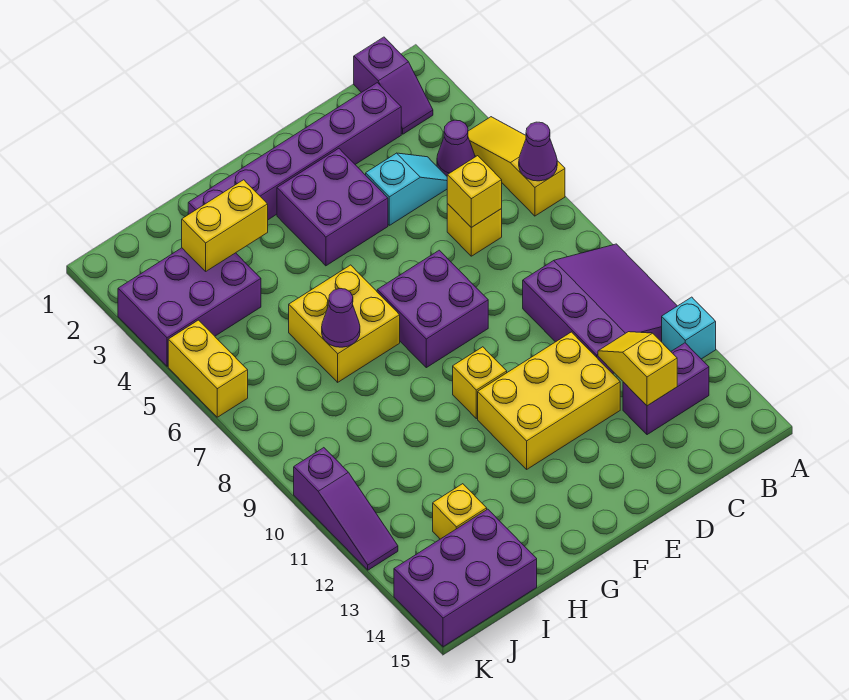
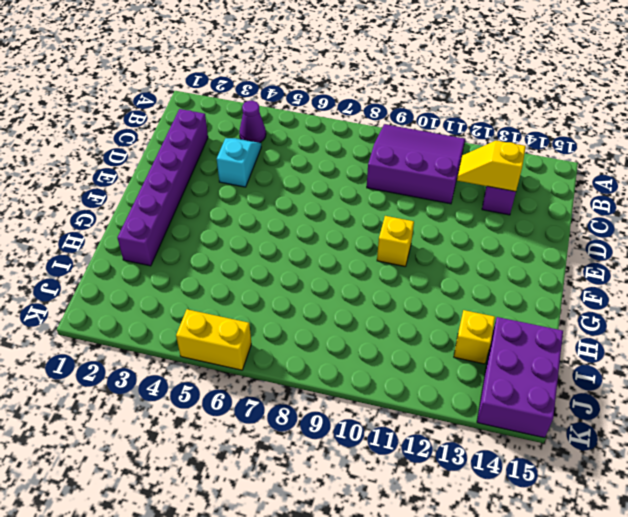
none -> yellow 1x3 slope [468,117,565,216]
none -> cyan 1x1 brick [662,297,716,359]
none -> purple 1x2 slope [354,37,433,134]

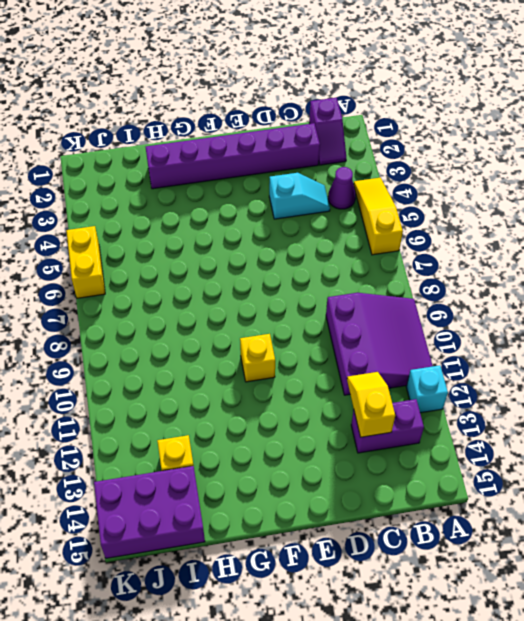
none -> yellow 1x1 brick [447,204,502,256]
none -> yellow 2x3 brick [478,332,620,469]
none -> purple 2x2 brick [277,149,388,266]

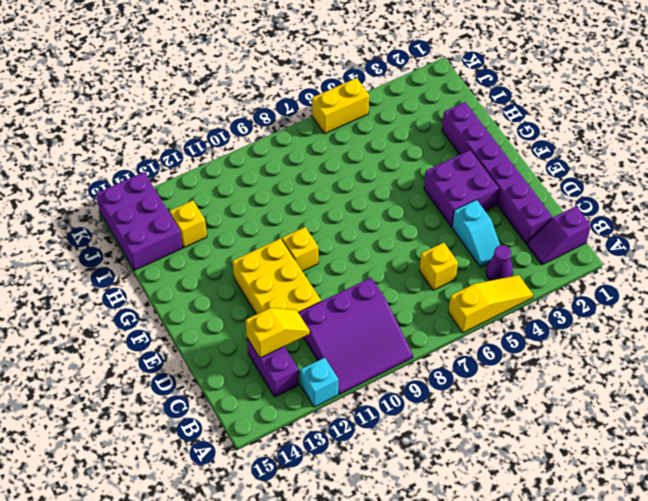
none -> purple 2x2 brick [377,250,488,368]
none -> yellow 2x2 brick [289,265,400,382]
none -> purple 2x3 brick [118,248,261,366]

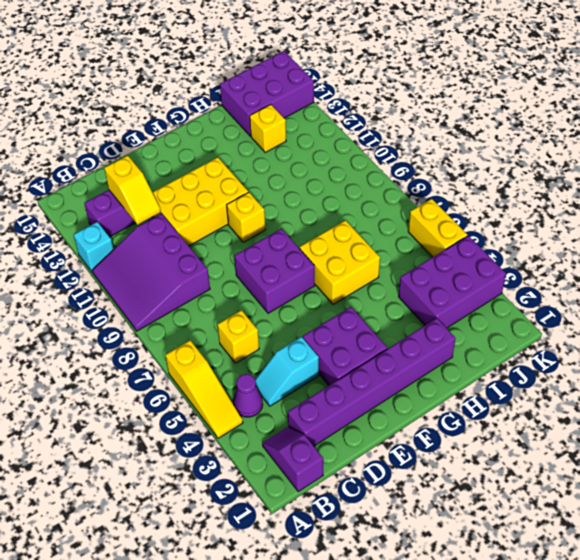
none -> purple 1x3 slope [294,448,398,570]
none -> purple 1x1 cone [519,122,557,181]
none -> yellow 1x1 brick [447,156,502,227]

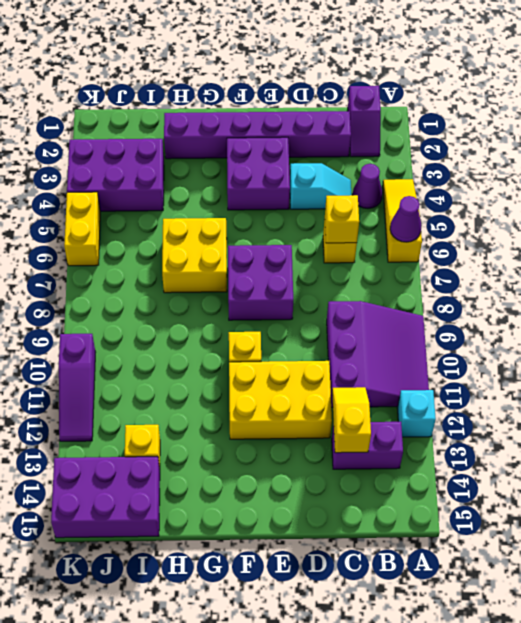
none -> yellow 1x2 brick [182,180,268,271]
none -> purple 1x1 cone [322,289,360,347]

